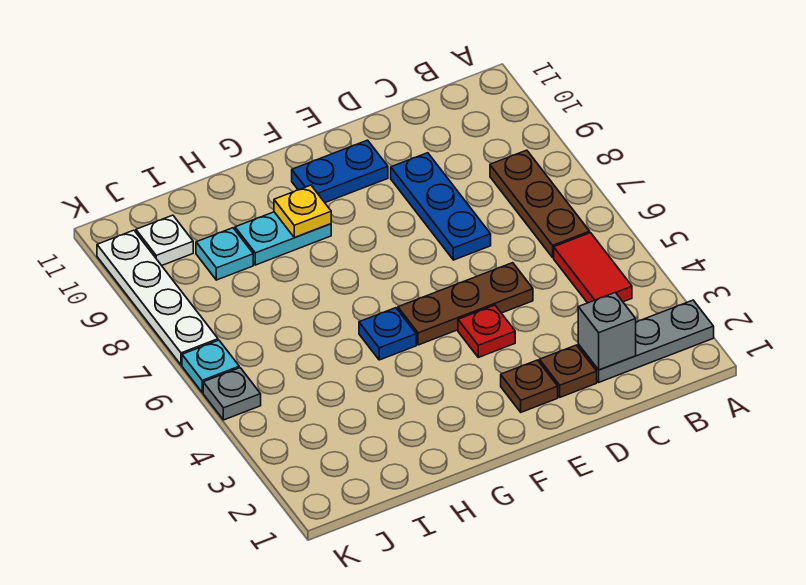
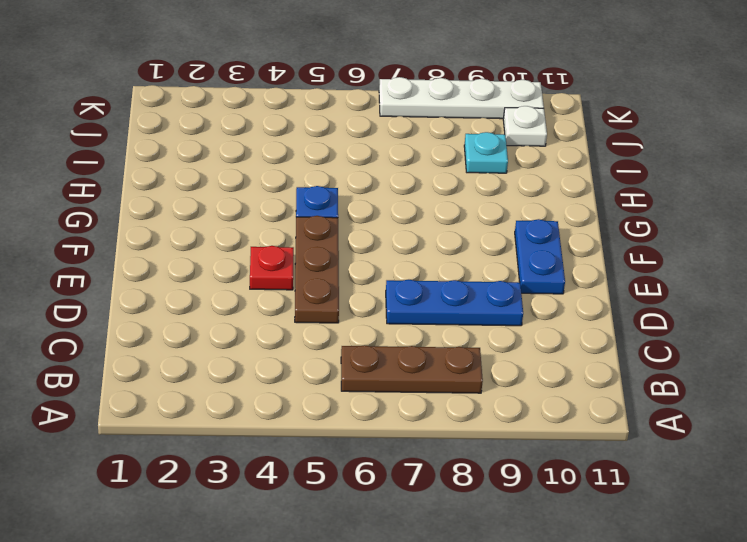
none -> grey 1x3 plate [578,300,714,382]
none -> red 1x2 tile [554,233,632,303]
none -> brown 1x1 plate [539,345,597,397]

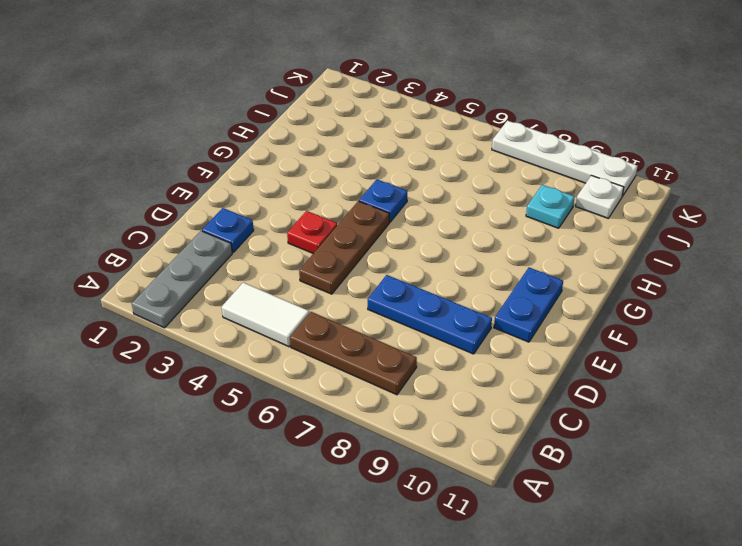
white 1x2 tile [221,283,309,347] -> red 1x2 tile [554,233,632,303]
blue 1x1 plate [202,208,254,252] -> brown 1x1 plate [539,345,597,397]
none -> brown 1x1 plate [501,360,558,412]
none -> cyan 1x2 plate [235,212,331,265]
none -> grey 1x1 plate [203,368,261,420]

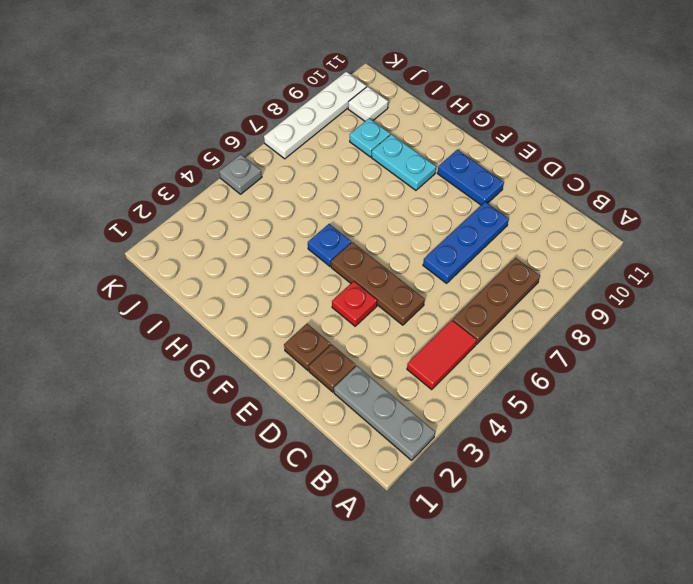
none -> cyan 1x1 plate [182,340,239,392]
none -> grey 1x1 brick [578,292,636,370]
none -> yellow 1x1 plate [274,185,331,238]

